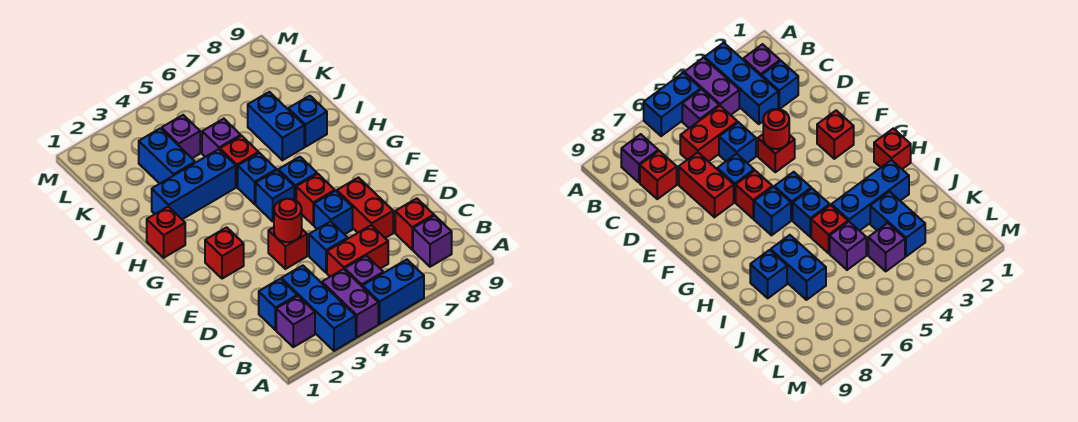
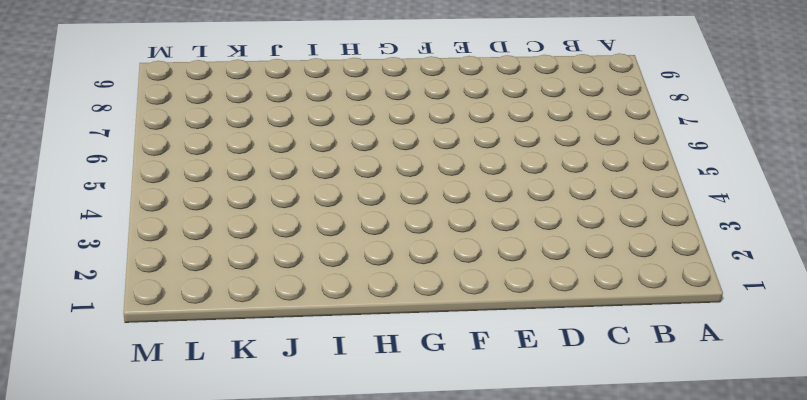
none -> blue 1x3 brick [281,265,356,351]
none -> purple 1x2 brick [322,269,378,337]
none -> blue 1x2 brick [363,260,424,324]

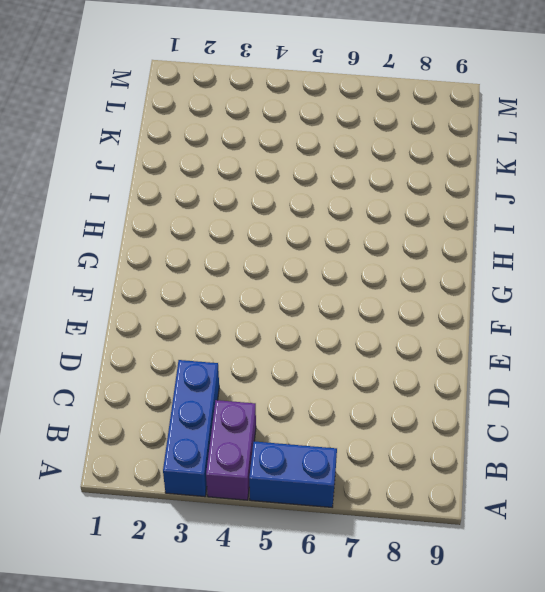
none -> purple 1x1 brick [276,296,315,347]
none -> purple 1x1 brick [345,256,383,287]
none -> purple 1x1 brick [413,215,452,267]

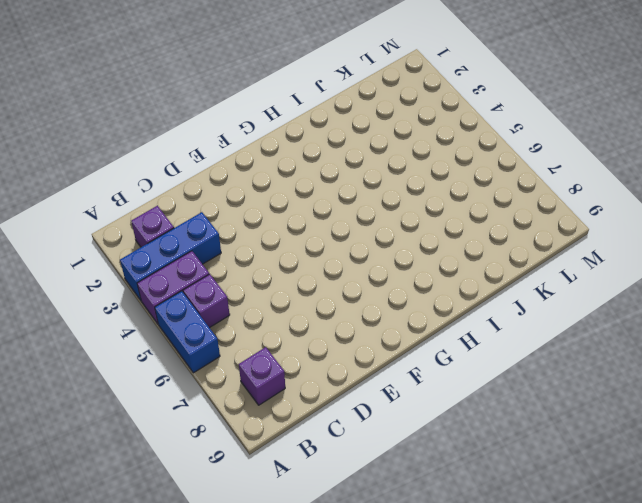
none -> blue 1x1 brick [259,279,297,330]
none -> red 1x2 brick [327,225,388,277]
none -> red 1x1 brick [395,198,434,250]

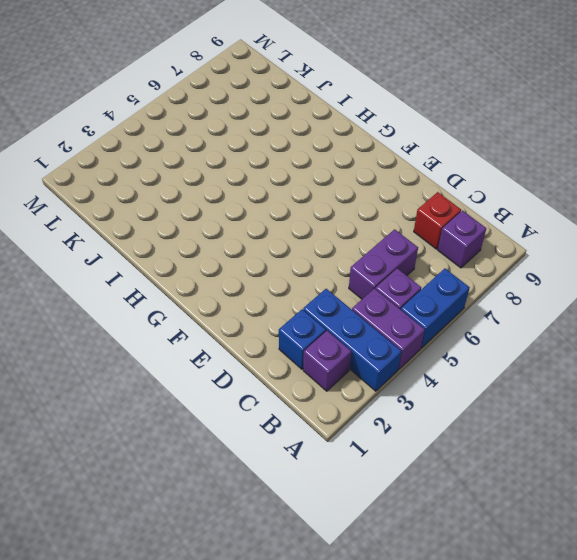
purple 1x2 brick [349,229,418,299] -> red 1x2 brick [327,225,388,277]
none -> blue 1x1 brick [309,221,348,273]
none -> red 1x2 brick [337,178,393,238]
none -> red 1x1 brick [268,227,307,269]

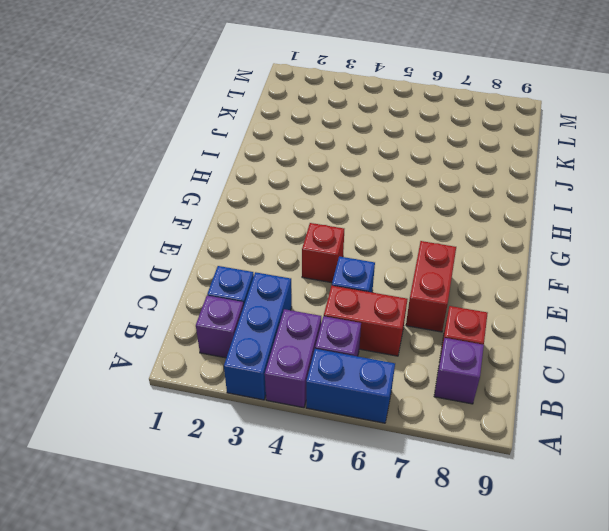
none -> blue 1x1 brick [314,191,353,234]
none -> red 1x1 brick [205,227,244,279]
none -> red 1x1 brick [296,174,335,225]

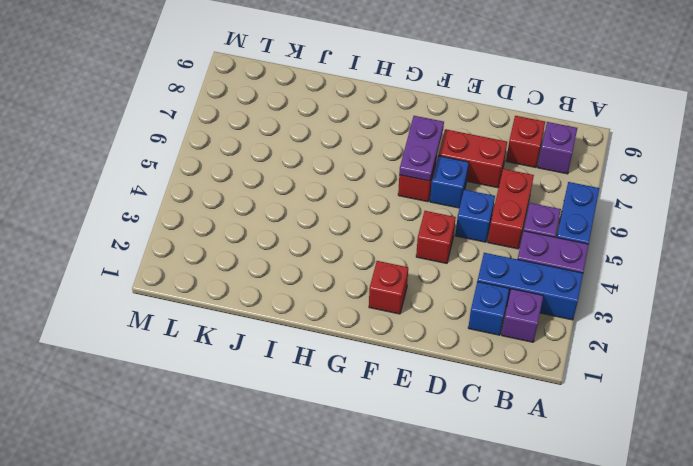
purple 1x2 plate [399,116,444,181] -> none
none -> blue 1x1 brick [256,170,294,221]
none -> blue 1x1 brick [278,157,317,201]
none -> red 1x1 brick [147,206,185,258]

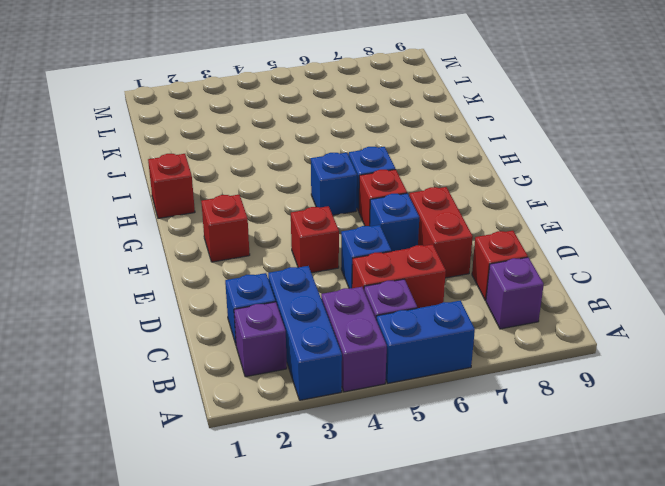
none -> blue 1x1 brick [238,153,276,204]
none -> blue 1x3 brick [152,149,236,219]
none -> red 1x1 brick [220,136,259,187]

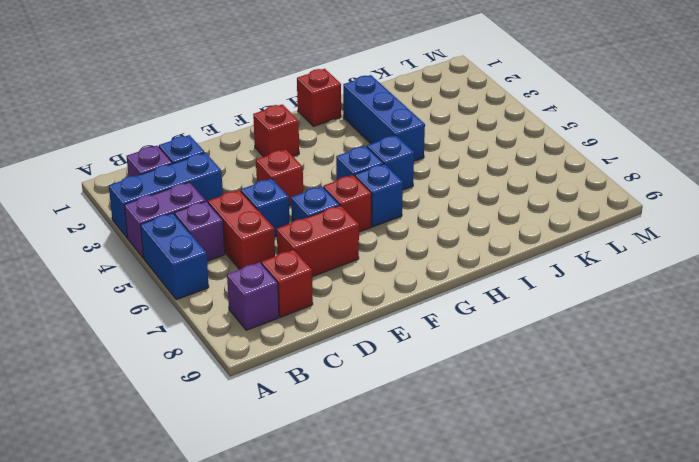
none -> red 1x1 brick [220,136,259,187]
none -> blue 1x2 brick [248,92,304,160]
none -> blue 1x1 brick [288,96,327,147]

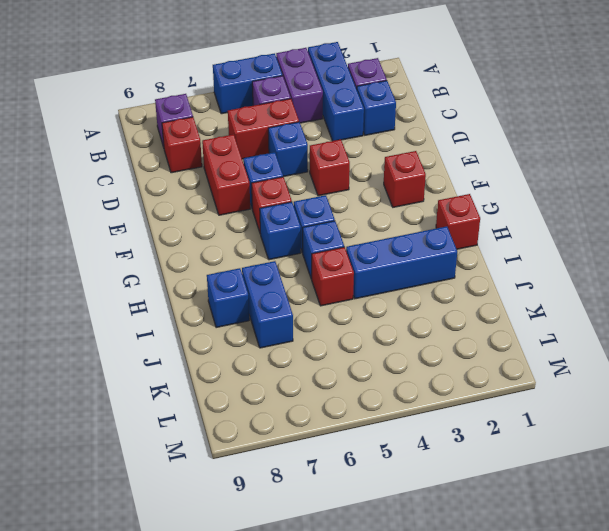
none -> blue 1x2 brick [139,128,195,184]
none -> purple 1x1 brick [202,119,241,157]
none -> purple 1x1 brick [162,115,200,158]

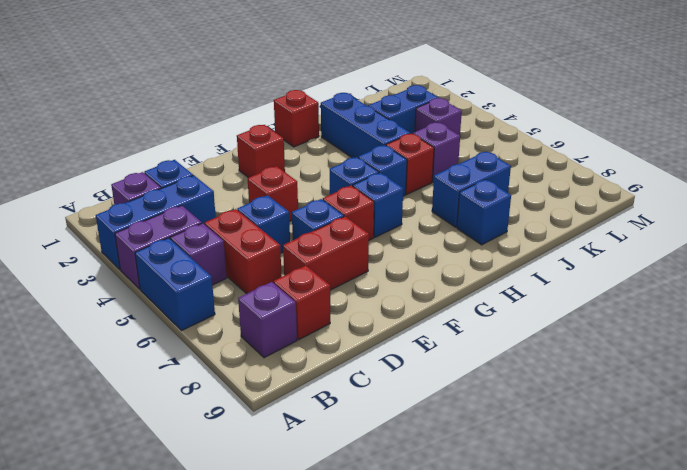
none -> red 1x1 round brick [274,199,302,242]

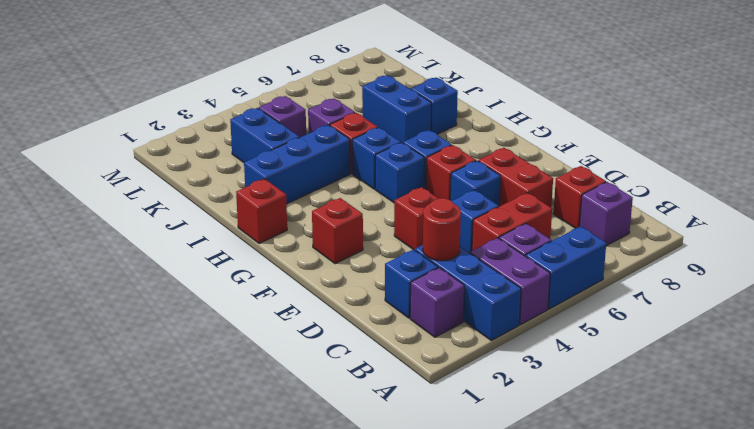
red 1x1 round brick [423,198,461,261] -> red 1x1 round brick moved to [274,199,302,242]

